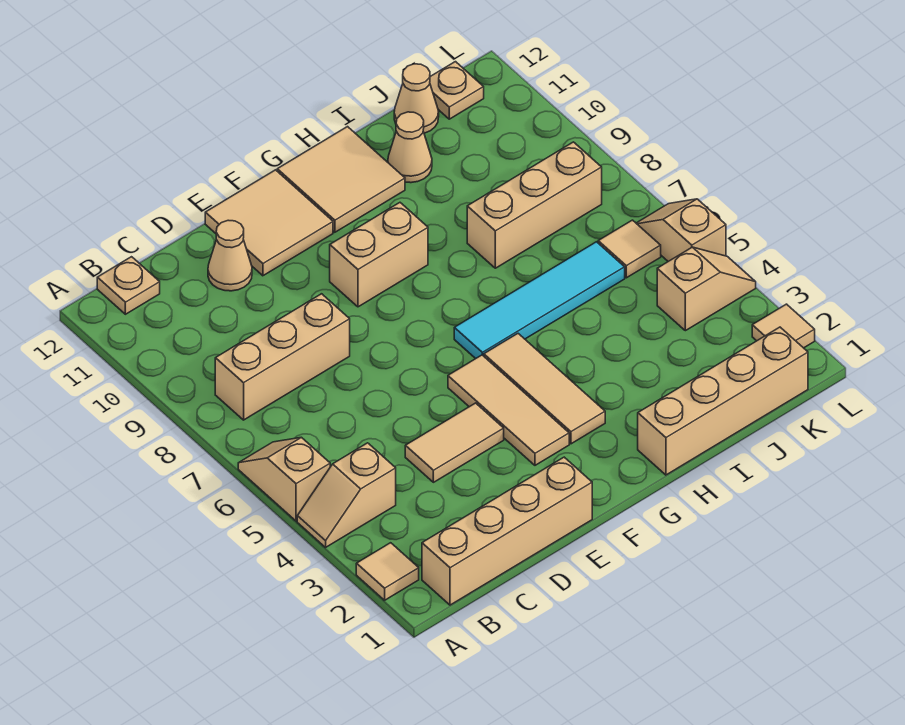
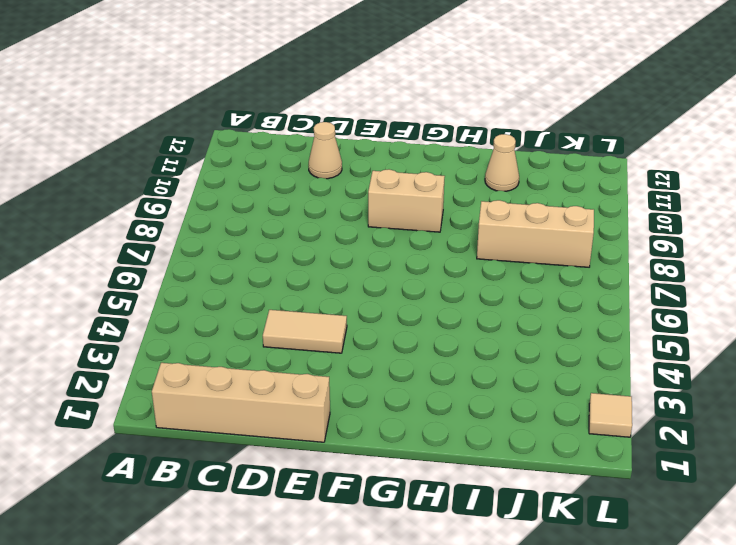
none -> tan 1x1 tile [356,543,419,600]
none -> tan 1x2 slope [297,443,396,547]
none -> tan 1x2 slope [238,437,330,521]

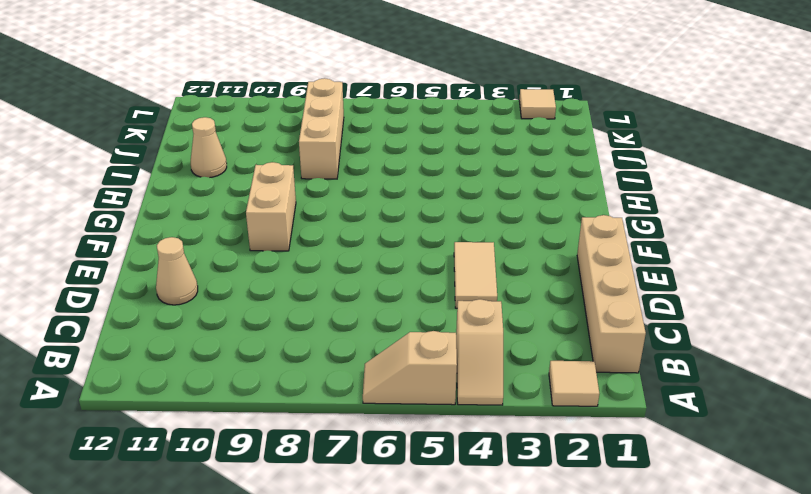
none -> tan 1x3 brick [215,294,350,420]
none -> tan 1x1 plate [97,257,160,314]
none -> tan 2x2 tile [205,170,333,276]

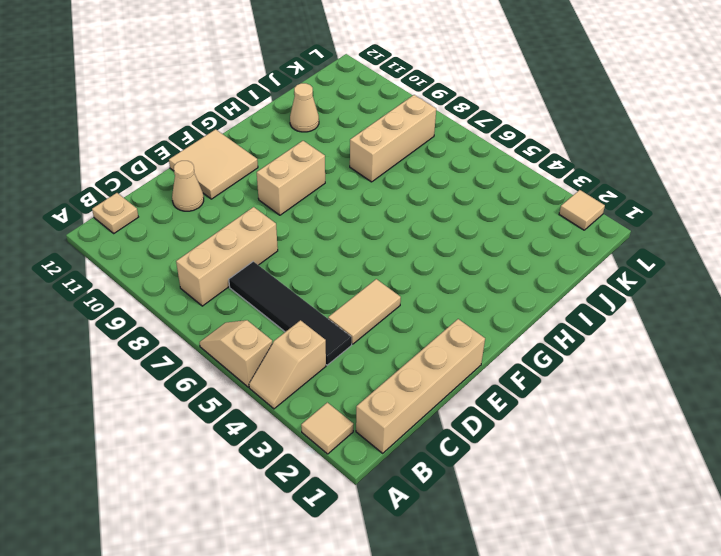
black 1x4 tile [229,261,352,365] -> none
none -> tan 1x3 tile [448,355,569,465]
none -> tan 1x3 tile [484,334,605,444]
none -> cyan 1x4 tile [454,242,625,359]

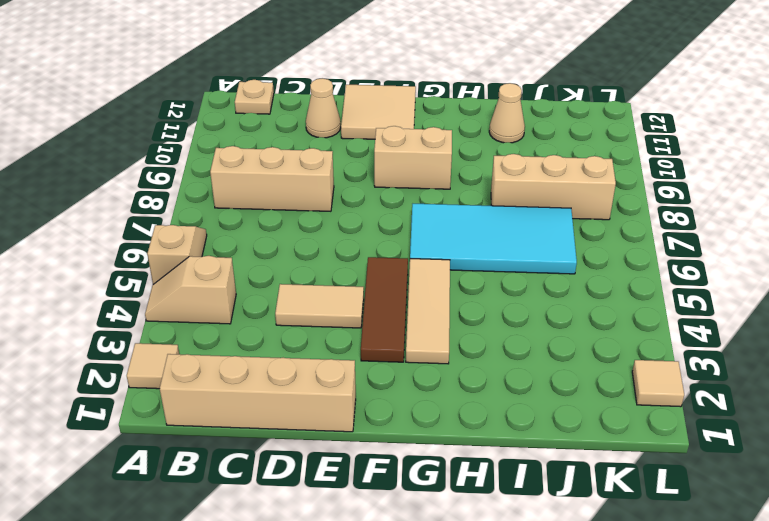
brown 1x3 tile [361,257,408,362] -> tan 1x3 tile [448,355,569,465]
cyan 2x4 tile [410,204,577,274] -> cyan 1x4 tile [454,242,625,359]
none -> tan 2x2 tile [277,127,405,232]
none -> tan 1x4 brick [638,327,808,475]
none -> tan 1x1 cone [394,64,439,133]

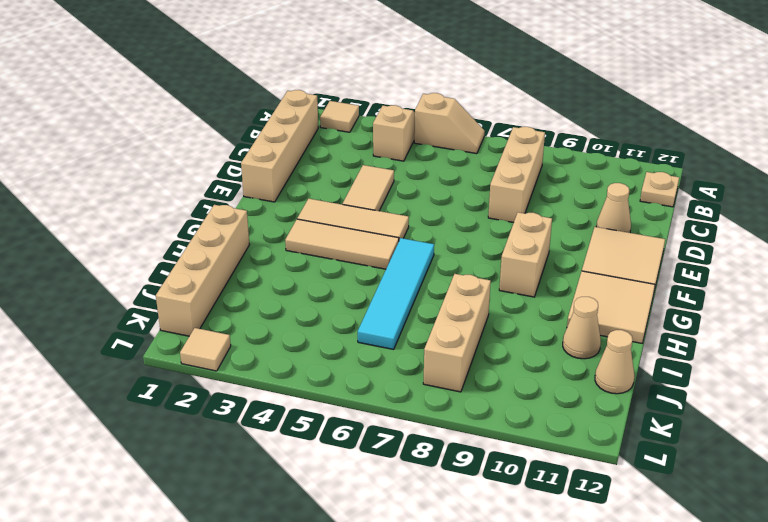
none -> tan 1x2 slope [657,247,756,331]
none -> tan 1x1 tile [598,220,661,278]
none -> tan 1x1 plate [430,62,484,119]

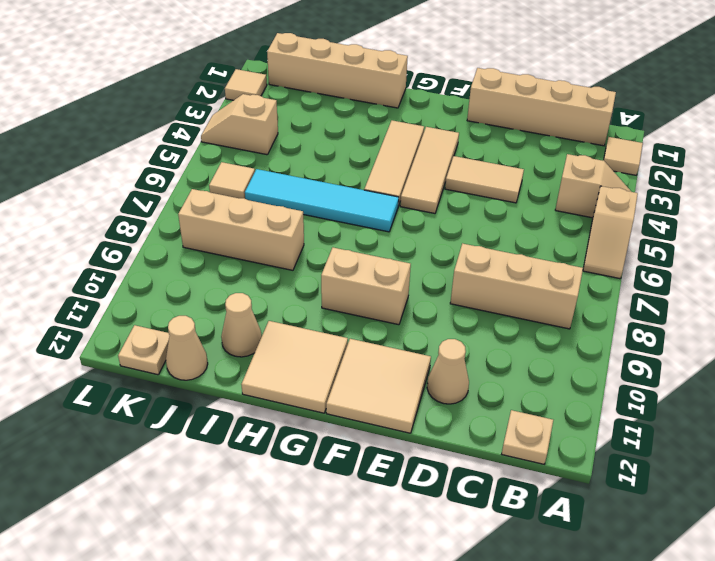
none -> tan 1x2 slope [636,199,726,261]

